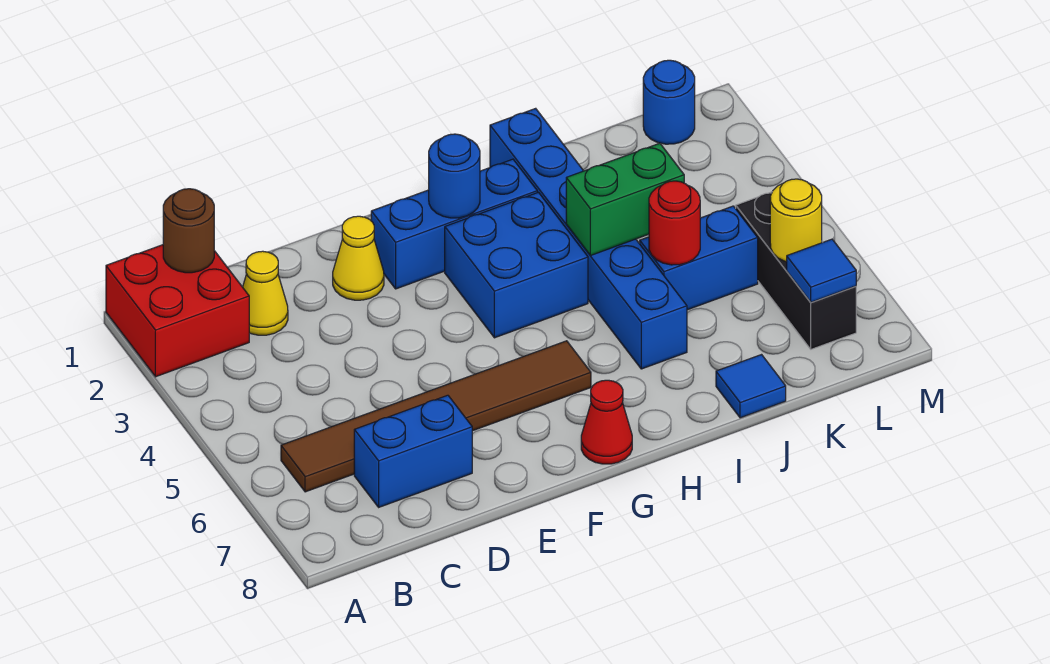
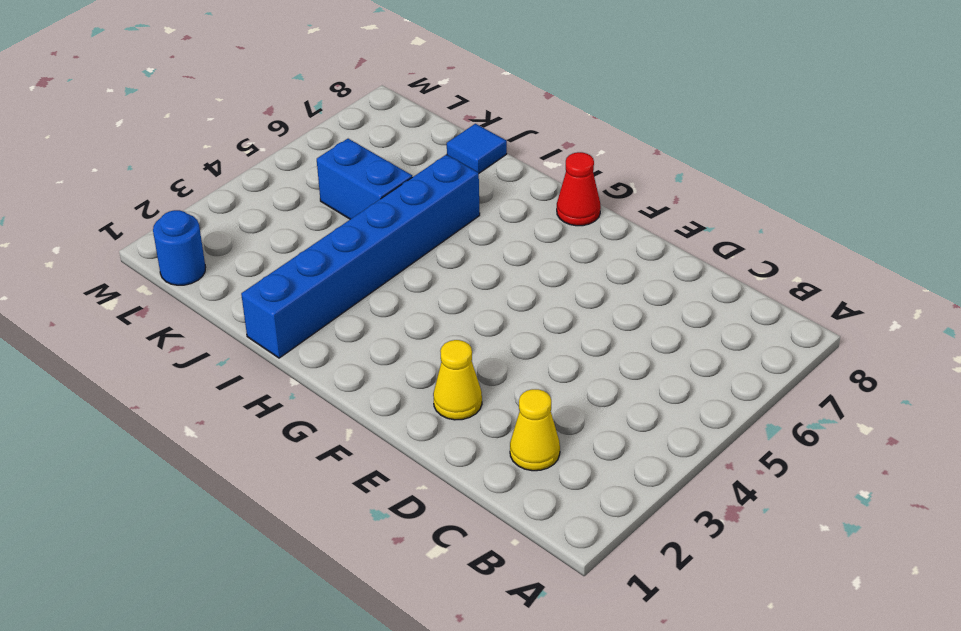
none -> red 2x2 brick [106,245,249,377]
none -> brown 1x6 tile [281,341,591,492]
none -> blue 1x2 brick [354,395,472,507]

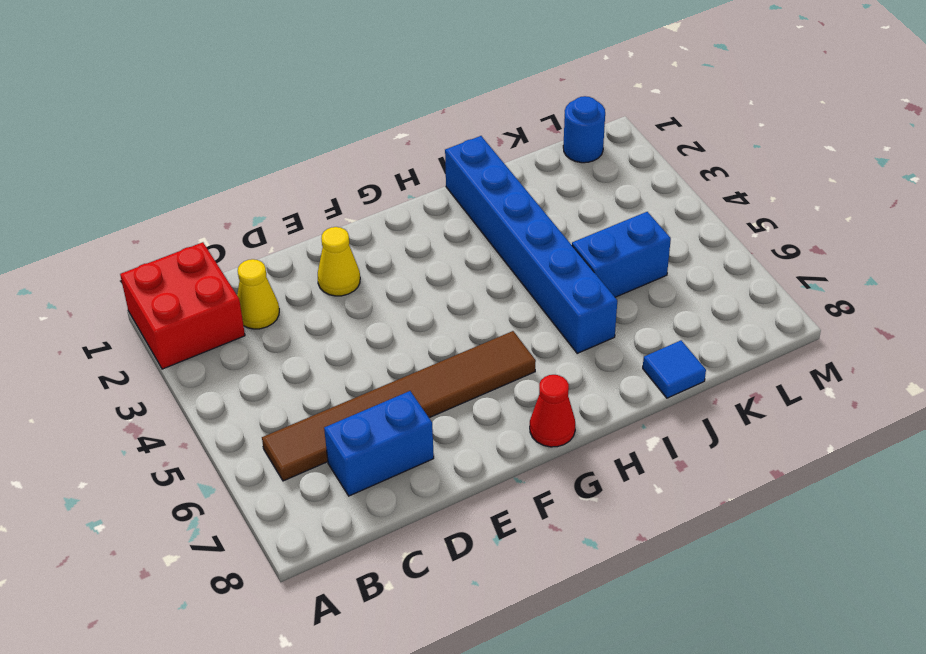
none -> blue 1x3 brick [371,159,537,289]
none -> blue 2x2 brick [445,192,588,338]
none -> black 1x3 brick [736,192,856,349]

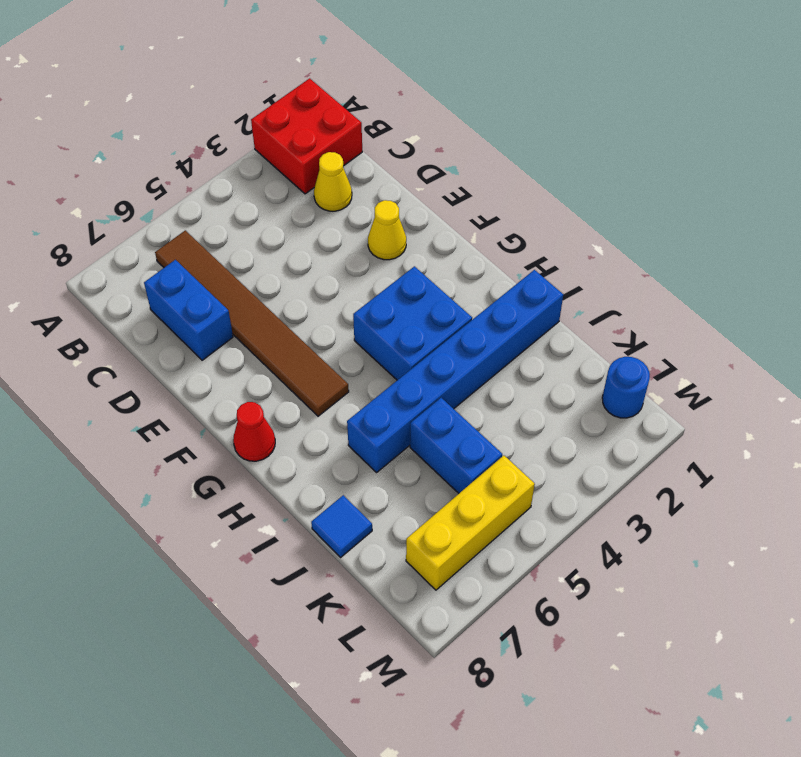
yellow 1x3 brick [406,456,535,590] -> black 1x3 brick [736,192,856,349]
none -> blue 1x3 brick [371,159,537,289]
none -> brown 1x1 round brick [163,189,214,273]
none -> blue 1x1 round brick [429,134,480,218]

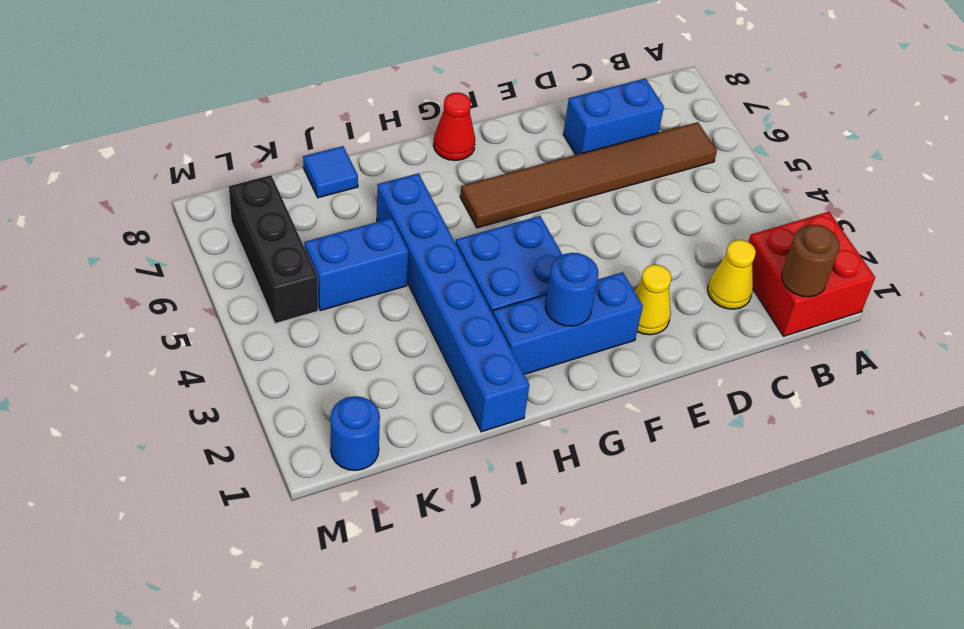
none -> green 1x2 brick [566,143,684,256]
none -> red 1x1 round brick [649,181,700,265]
none -> yellow 1x1 round brick [770,179,822,262]

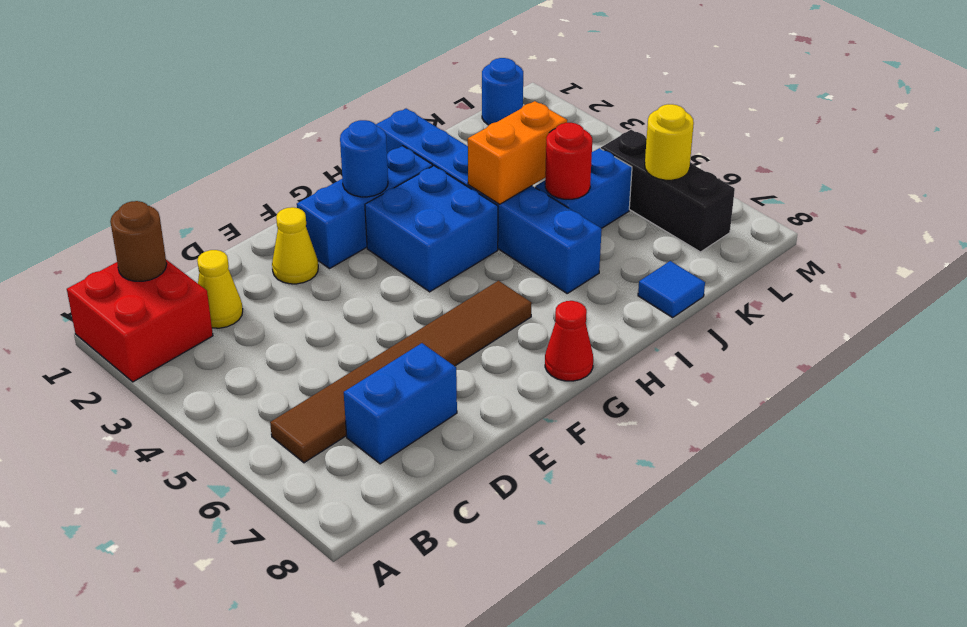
orange 1x2 brick [468,101,567,204] -> green 1x2 brick [566,143,684,256]
none -> blue 1x1 tile [787,239,856,302]

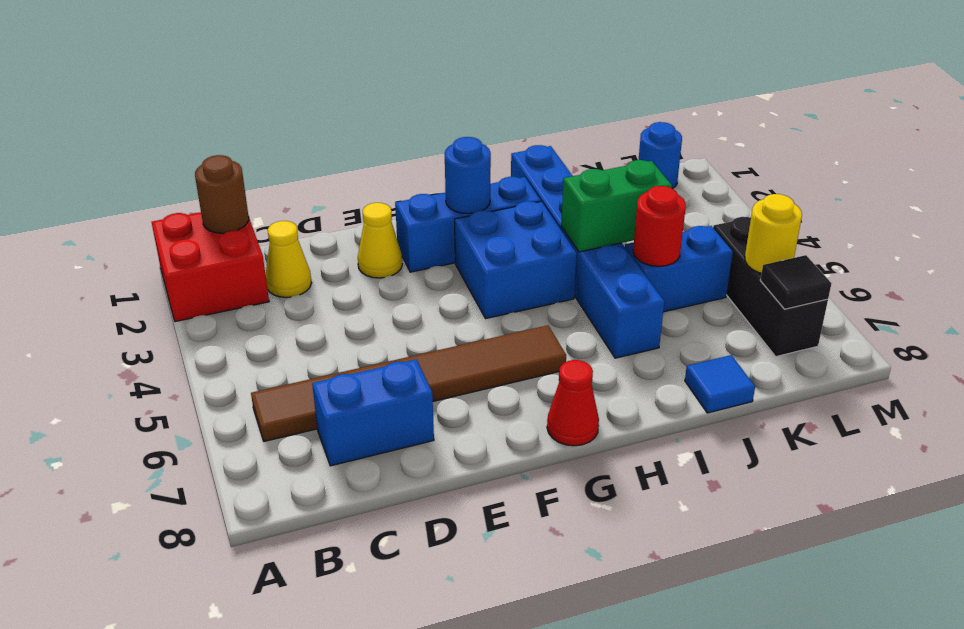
black 1x1 tile [760,255,831,309] -> blue 1x1 tile [787,239,856,302]

